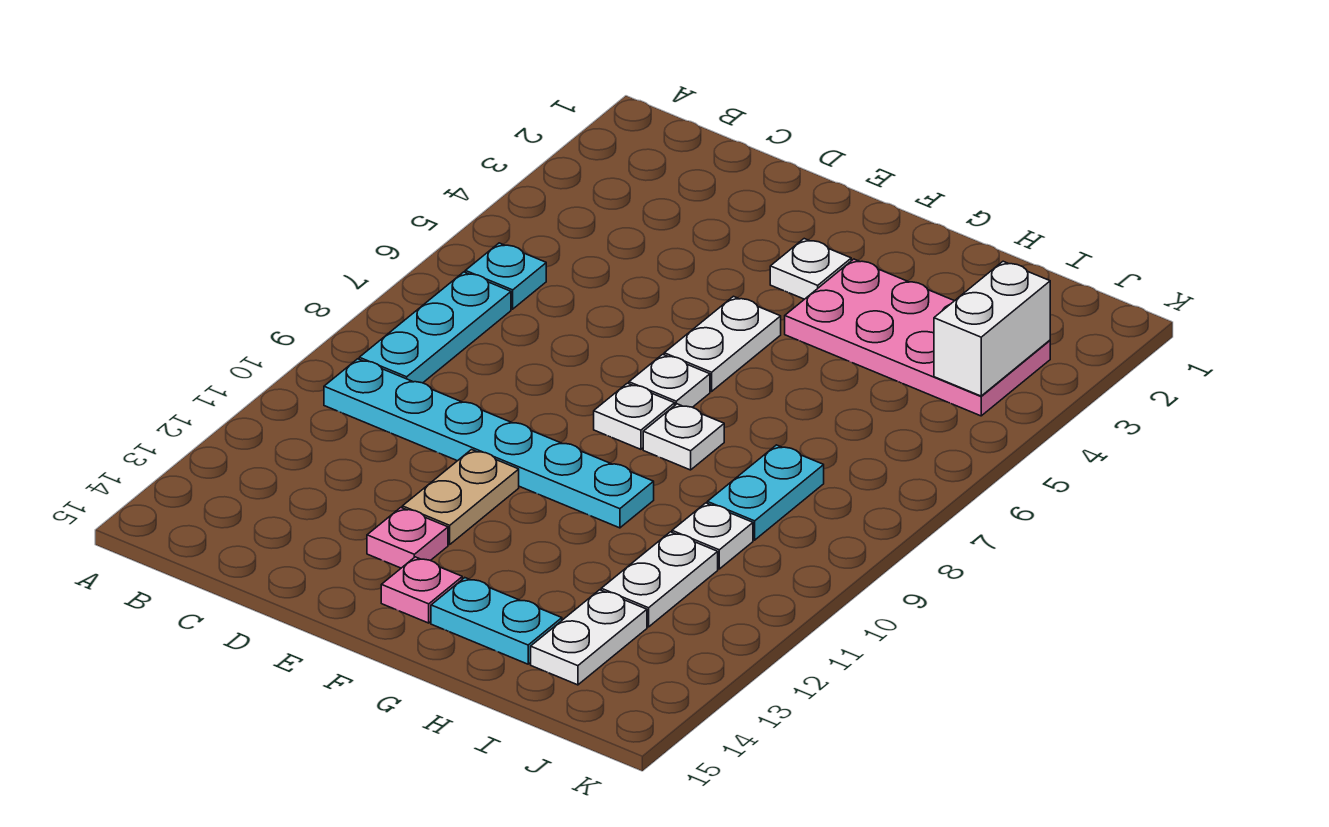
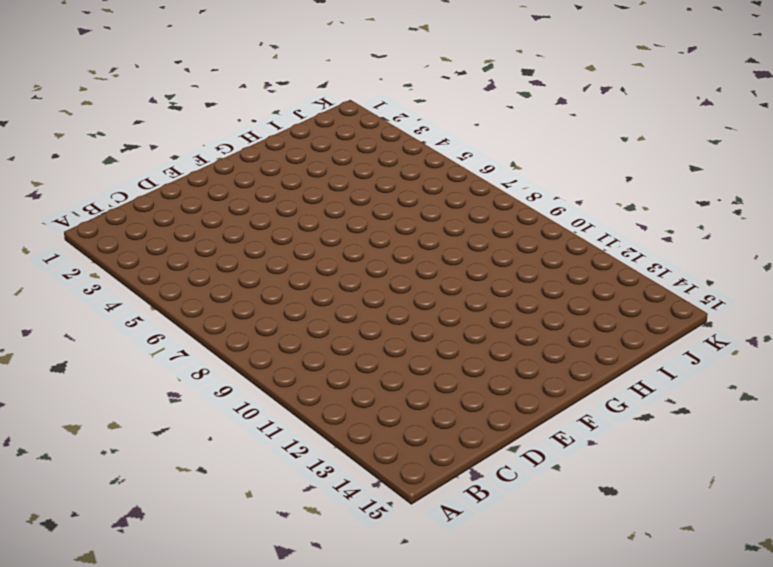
none -> cyan 1x1 plate [465,243,546,309]
none -> cyan 1x3 plate [359,272,511,383]
none -> cyan 1x6 plate [324,359,654,528]

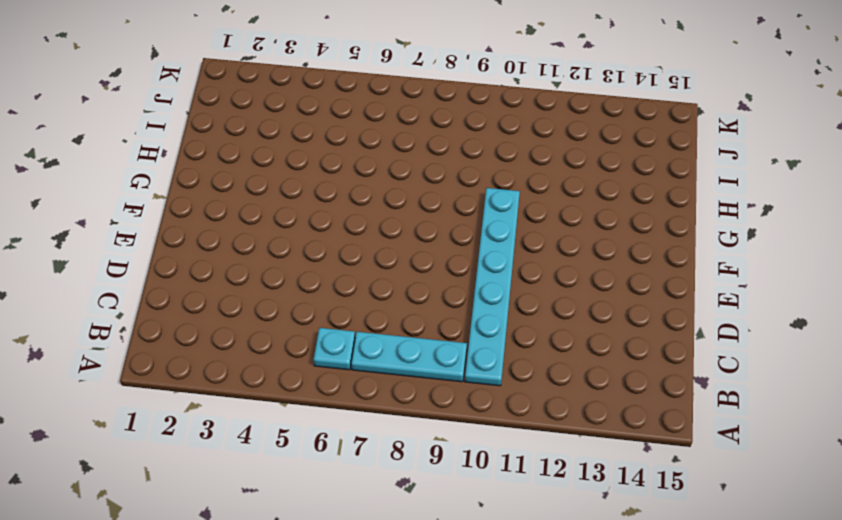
none -> tan 1x2 plate [402,450,519,545]
none -> pink 1x1 plate [367,508,448,568]
none -> white 1x1 plate [770,239,851,299]

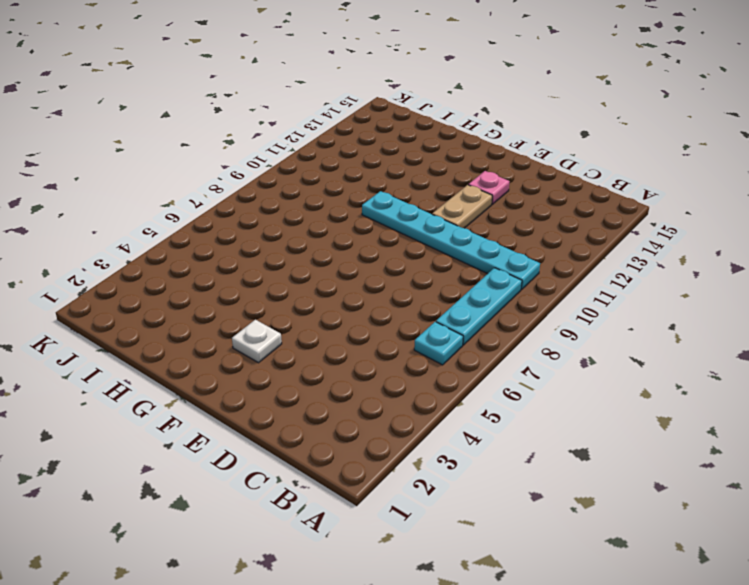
none -> white 1x2 plate [664,296,781,391]
none -> white 1x1 plate [629,354,710,407]
none -> white 1x1 plate [594,383,675,449]

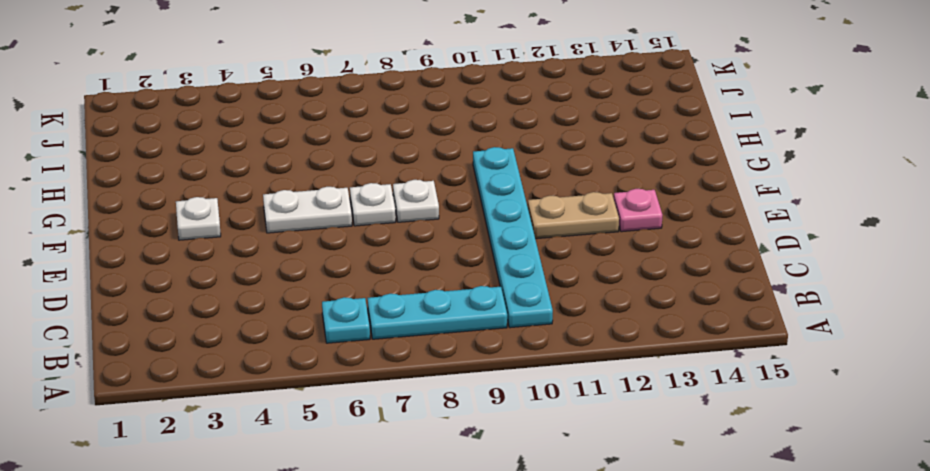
none -> pink 1x1 plate [381,557,462,623]
none -> pink 2x4 plate [785,259,1050,416]
none -> white 1x1 plate [643,404,724,470]

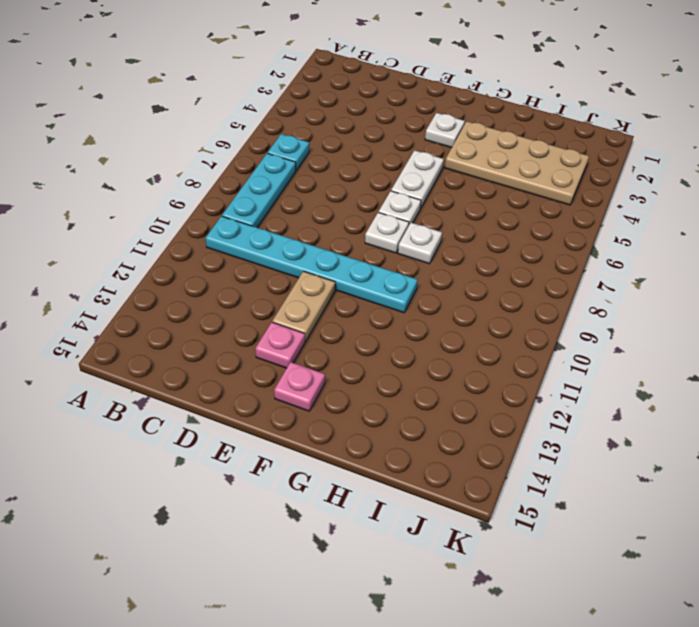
tan 2x4 plate [445,121,589,205] -> pink 2x4 plate [785,259,1050,416]
none -> cyan 1x2 plate [431,578,562,664]
none -> cyan 1x2 plate [707,445,824,540]
none -> white 1x1 plate [672,503,753,569]

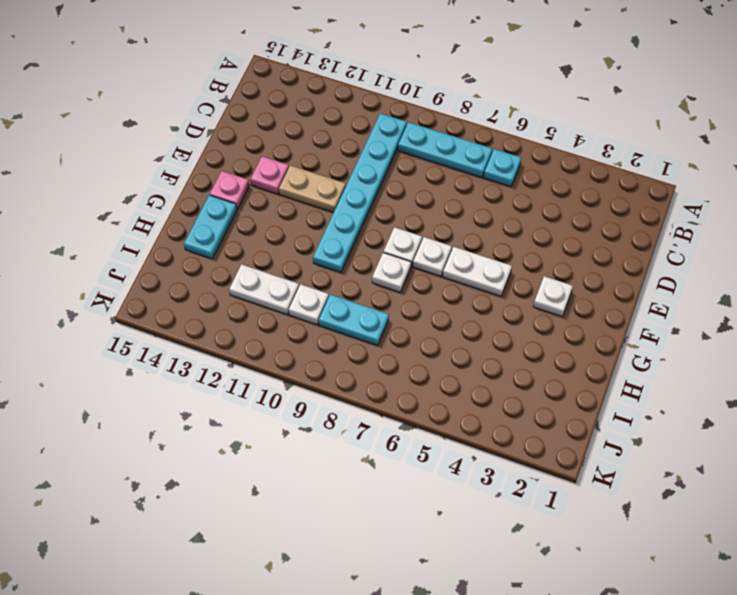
none -> pink 2x4 plate [785,259,1050,416]
none -> white 1x2 plate [531,590,647,685]
none -> white 1x2 brick [934,261,1050,396]

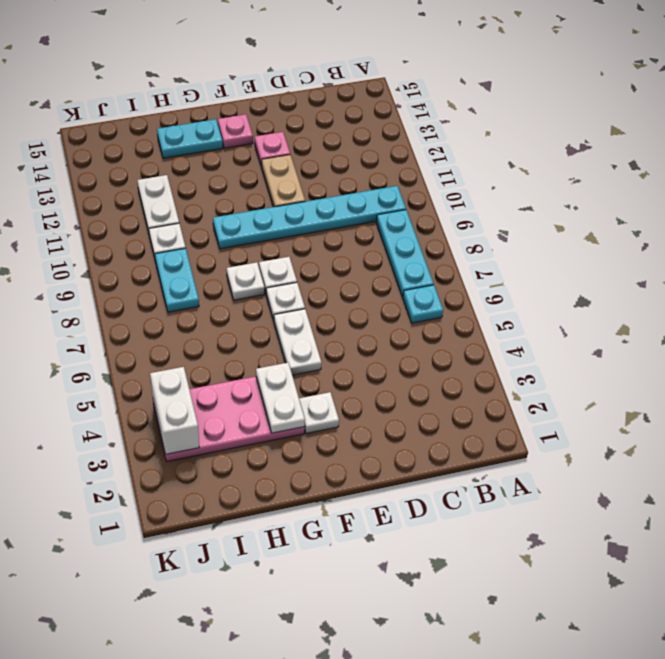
white 1x2 plate [256,363,305,433] -> white 1x2 plate moved to [531,590,647,685]

